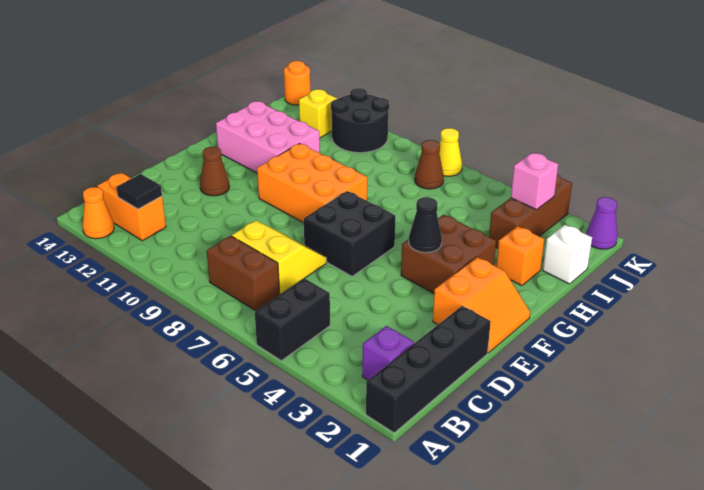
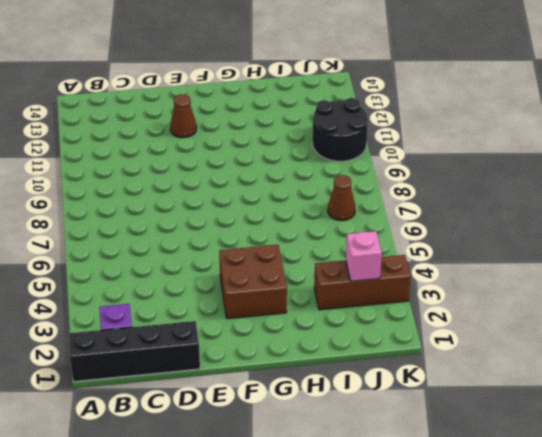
none -> black 1x2 brick [255,279,330,361]
none -> orange 1x1 cone [82,187,114,239]
none -> brown 1x2 brick [207,236,280,311]

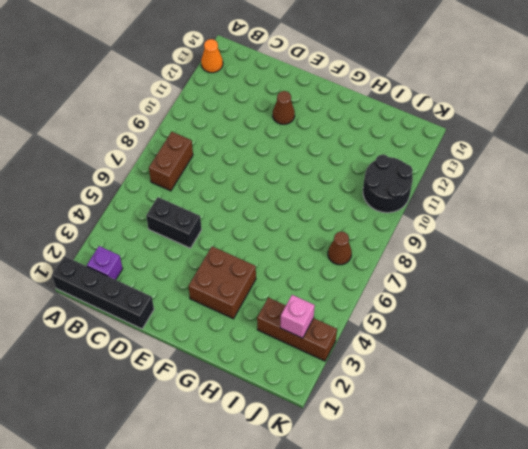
black 1x2 brick [146,197,202,248] -> black 1x2 brick moved to [255,279,330,361]
none -> orange 1x2 brick [98,173,166,241]
none -> yellow 2x2 slope [232,220,326,294]
none -> orange 2x2 slope [433,257,530,353]

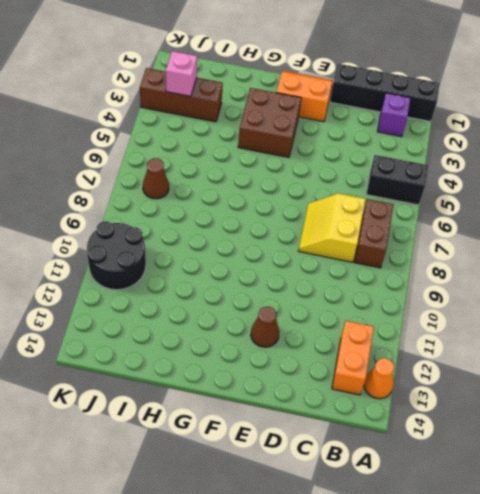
none -> black 2x2 brick [304,191,395,276]
none -> orange 2x3 brick [257,143,367,223]
none -> pink 2x3 brick [216,101,320,173]

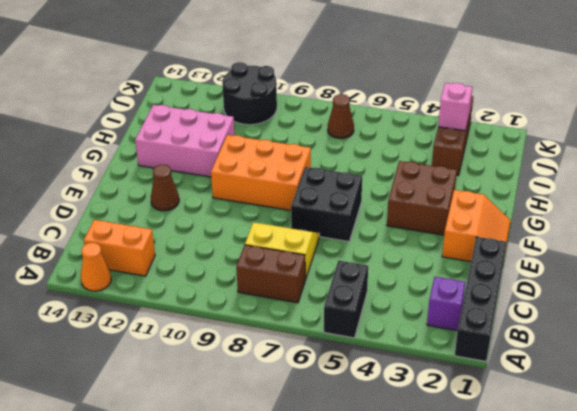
none -> orange 1x1 brick [496,226,544,286]
none -> white 1x1 brick [543,225,592,284]
none -> yellow 1x1 brick [299,89,337,138]

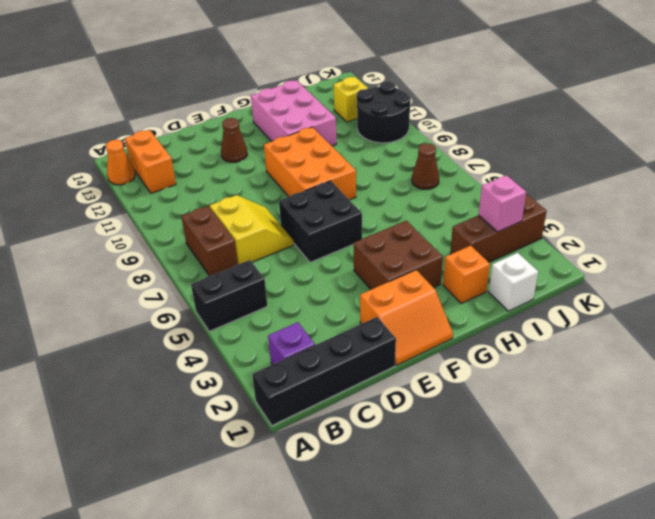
none -> purple 1x1 cone [586,197,618,249]
none -> yellow 1x1 cone [439,128,462,176]
none -> orange 1x1 round brick [284,61,310,105]

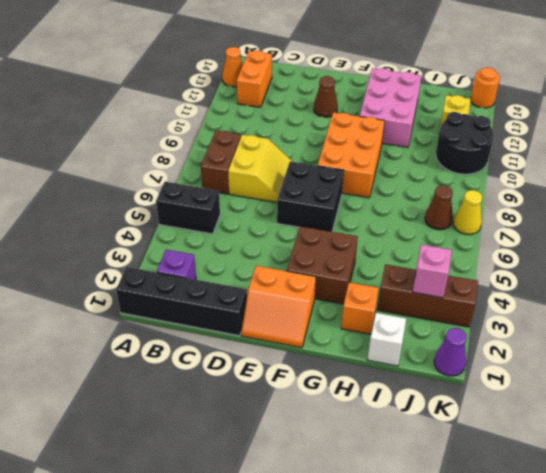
none -> black 1x1 tile [117,174,162,209]
none -> black 1x1 cone [409,197,442,253]

